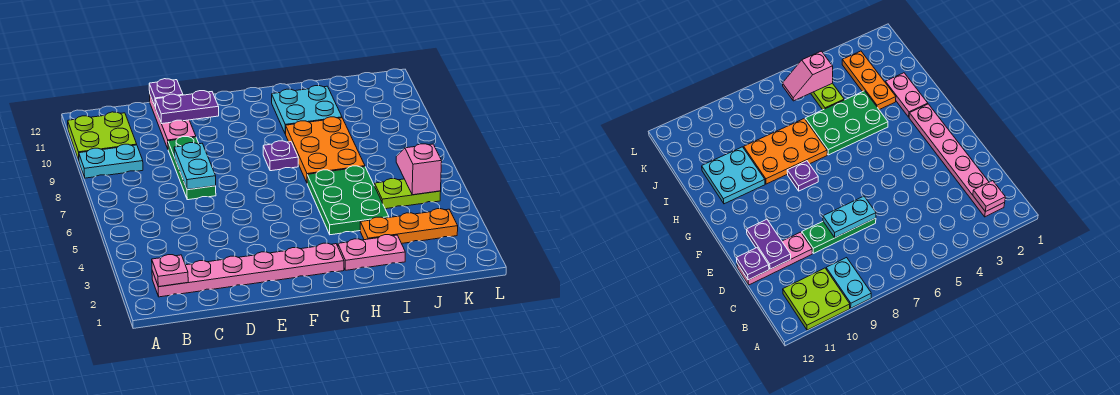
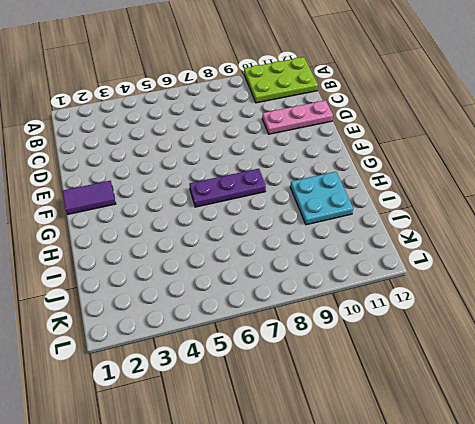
lime 2x3 plate [244,57,318,103] -> lime 2x2 plate [68,112,137,161]
purple 1x2 tile [63,181,116,215] -> pink 1x6 plate [152,243,344,297]
purple 1x3 plate [189,169,266,207] -> purple 1x1 plate [263,141,298,171]
none -> cyan 1x2 plate [79,144,143,178]
none -> green 1x3 plate [168,137,216,200]
none -> pink 1x2 plate [338,235,405,270]

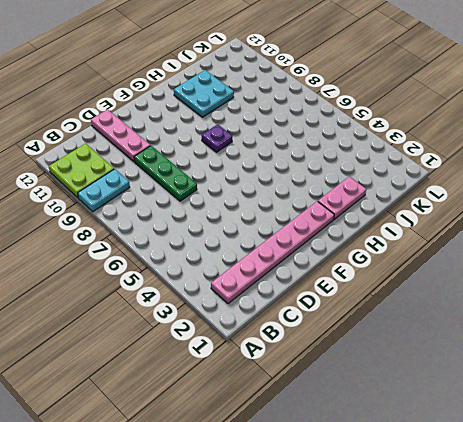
none -> green 2x3 plate [307,166,389,235]
none -> orange 2x3 plate [286,117,365,182]
none -> orange 1x3 plate [360,209,458,244]

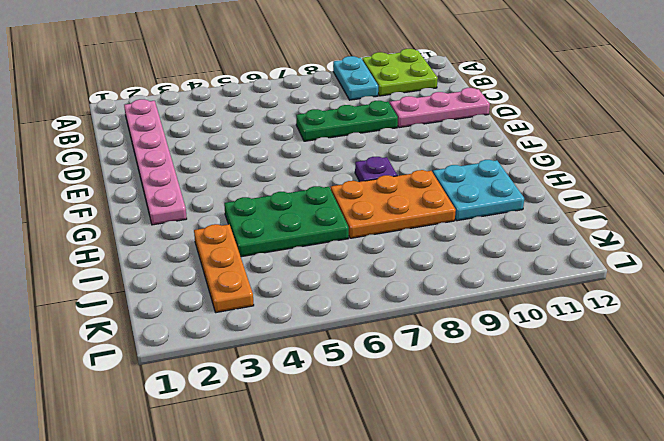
none -> pink 1x2 plate [338,235,405,270]
none -> lime 1x2 plate [375,179,441,209]
none -> pink 1x1 plate [152,255,188,287]

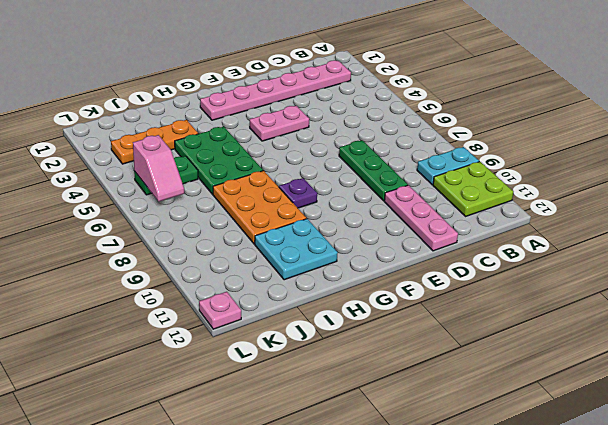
pink 1x2 plate [250,106,309,141] -> pink 1x2 plate moved to [338,235,405,270]
green 1x2 plate [134,156,198,195] -> lime 1x2 plate [375,179,441,209]
pink 1x1 plate [199,292,241,329] -> pink 1x1 plate moved to [152,255,188,287]
none -> cyan 1x2 plate [174,143,216,190]
none -> purple 1x2 plate [155,91,219,124]
none -> purple 1x1 plate [149,79,183,107]

